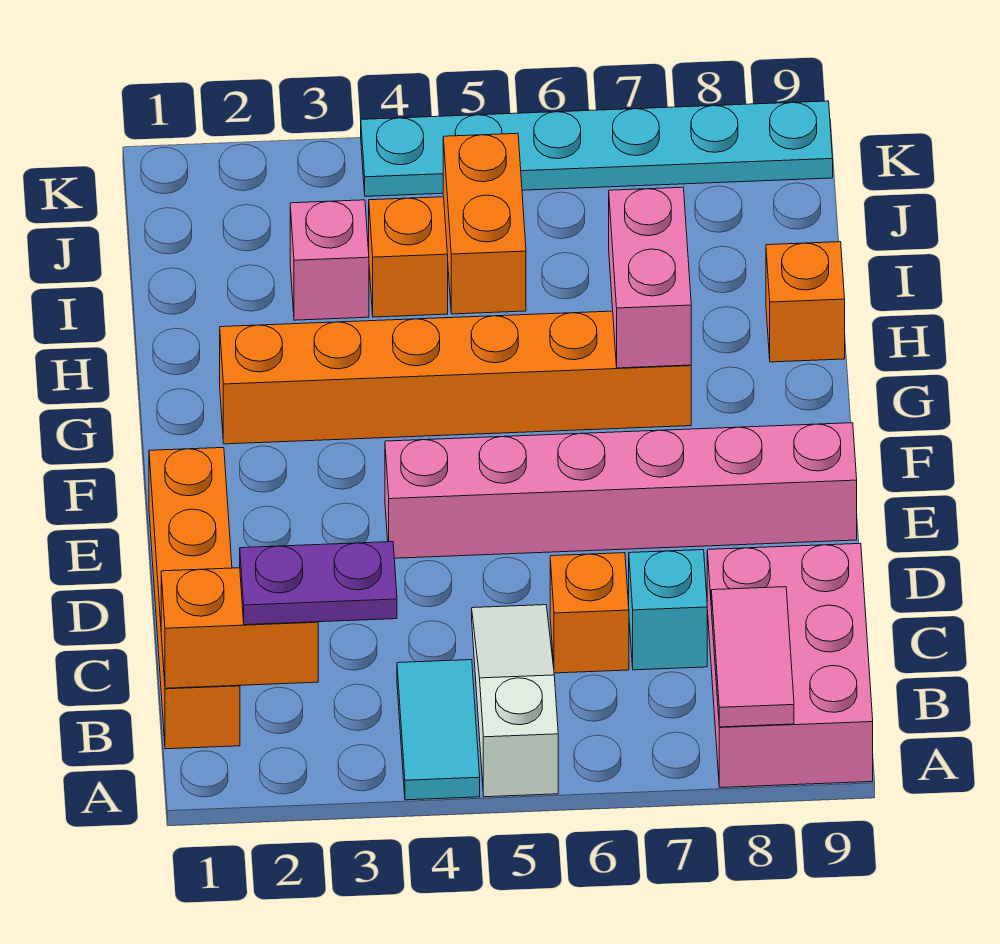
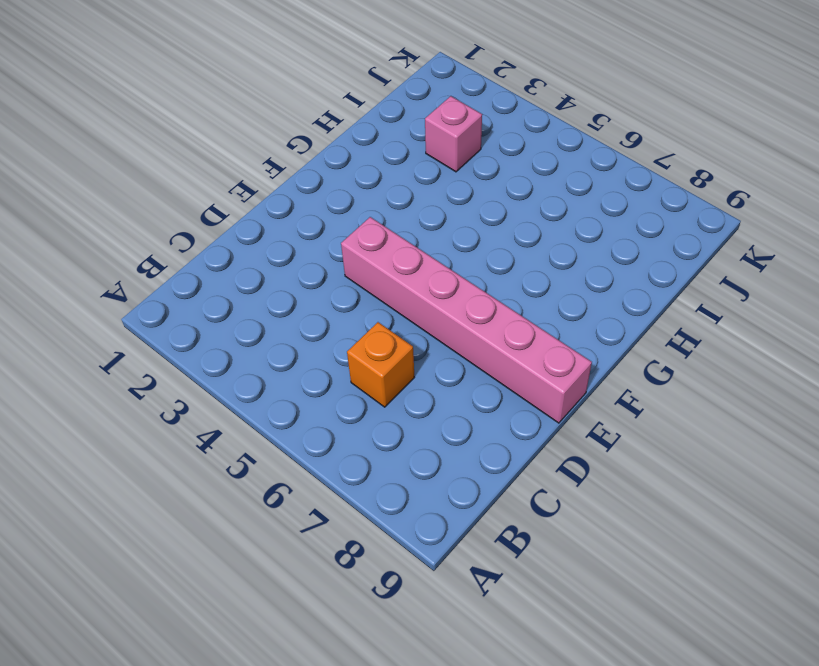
none -> cyan 1x2 tile [397,660,480,800]
none -> white 1x3 slope [472,605,558,797]
none -> pink 2x3 brick [707,543,873,788]

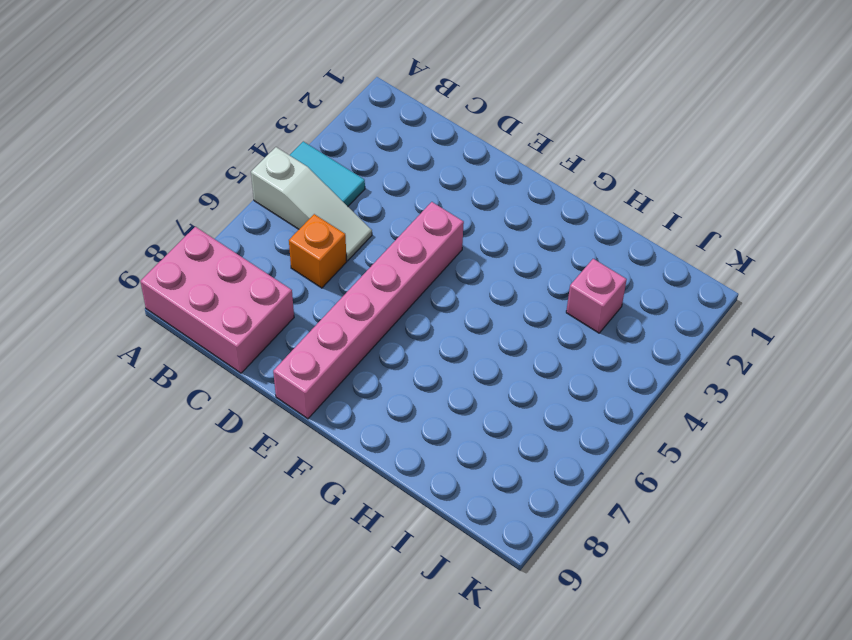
none -> orange 1x4 brick [149,448,240,749]
none -> cyan 1x1 brick [629,550,707,670]
none -> orange 1x6 brick [220,311,691,444]

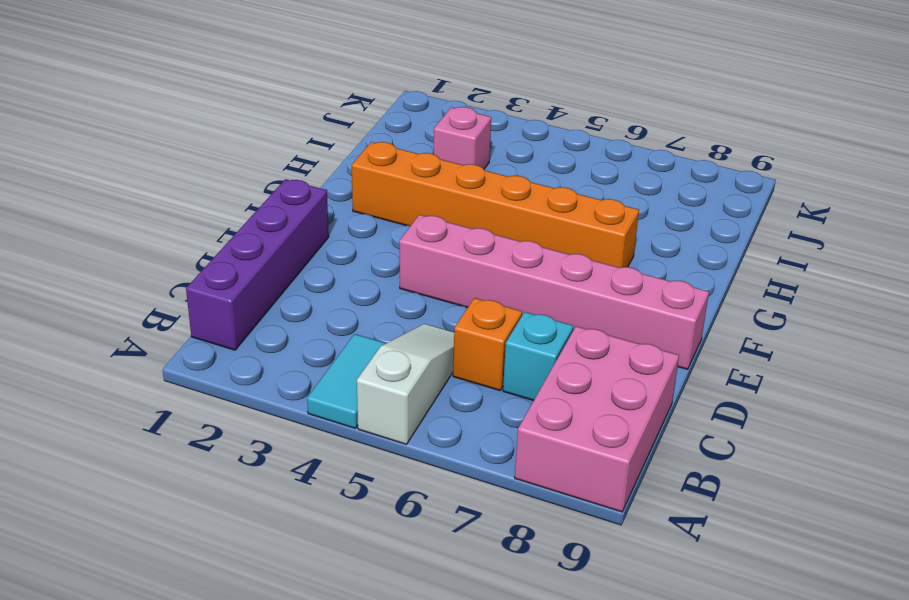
purple 1x4 brick [186,179,329,350] -> orange 1x4 brick [149,448,240,749]
none -> orange 1x1 brick [766,242,845,362]
none -> orange 1x1 brick [369,197,448,317]
none -> orange 1x2 brick [443,133,526,314]

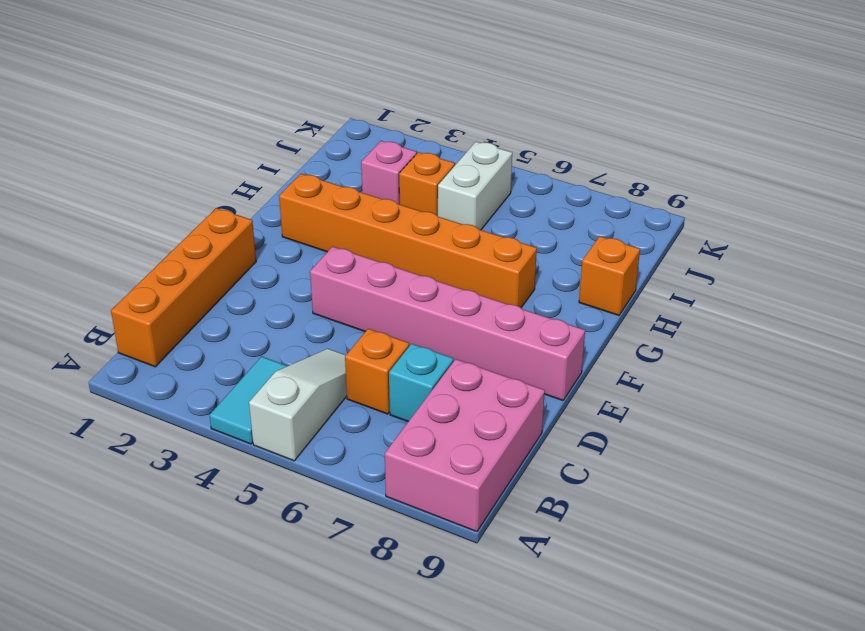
white 1x2 brick [438,142,512,230] -> orange 1x2 brick [443,133,526,314]
none -> cyan 1x6 plate [361,101,833,196]
none -> pink 1x2 tile [711,587,794,727]
none -> orange 1x2 brick [161,568,318,688]

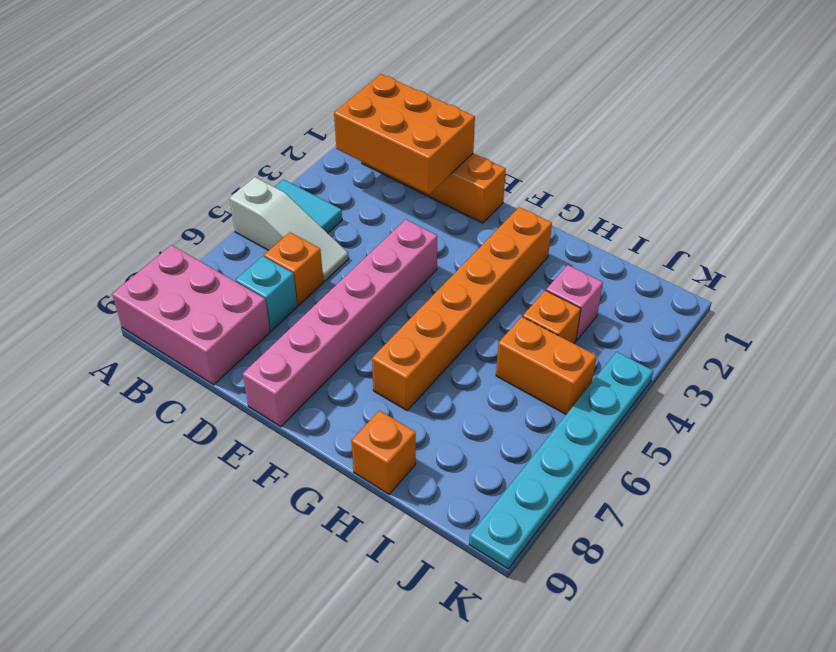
orange 2x3 brick [334,74,475,194] -> orange 1x2 brick [161,568,318,688]
none -> pink 1x2 tile [711,587,794,727]
none -> pink 1x2 brick [609,187,691,368]
none -> purple 1x2 plate [240,542,397,625]

